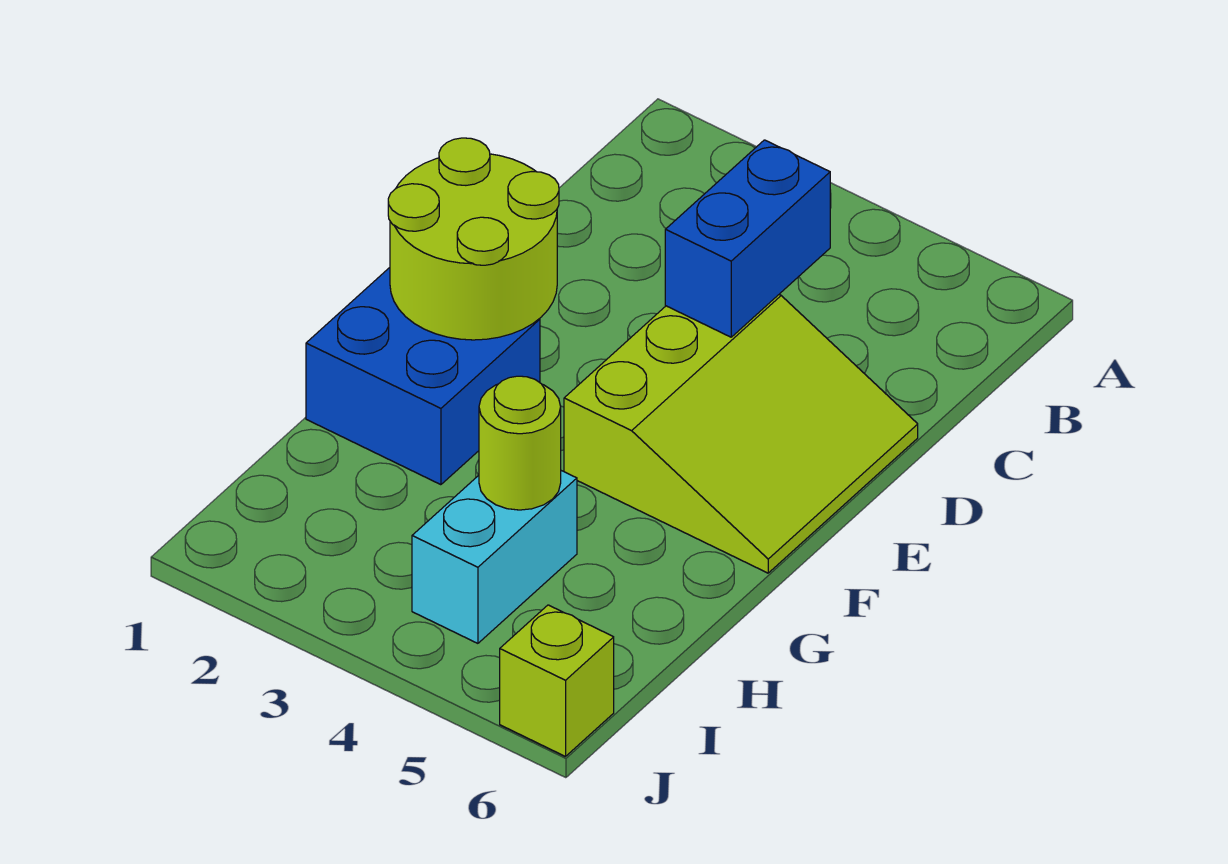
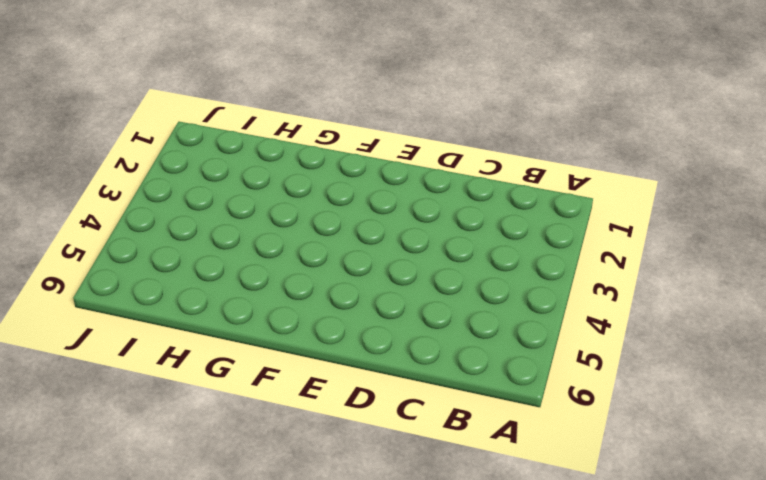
none -> lime 3x3 slope [564,295,918,573]
none -> blue 2x2 brick [306,268,540,485]

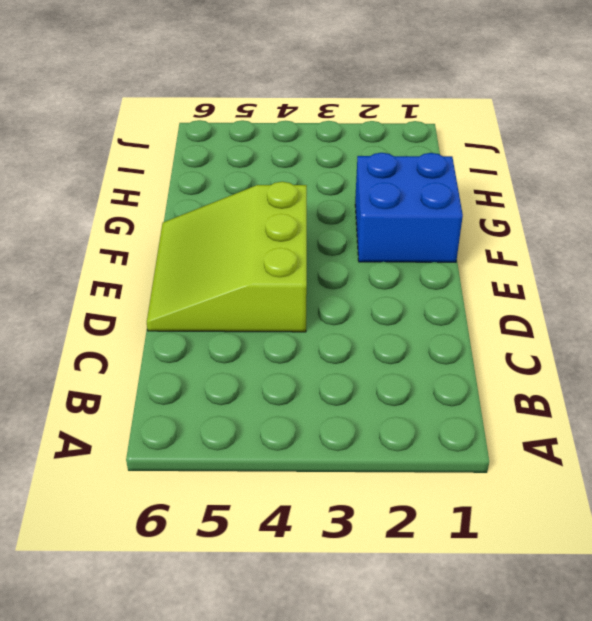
none -> cyan 1x2 brick [412,471,577,643]
none -> lime 1x1 brick [500,605,614,757]

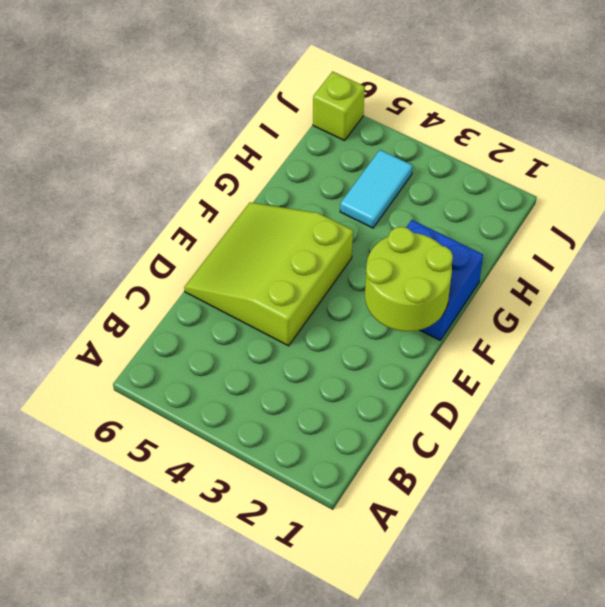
cyan 1x2 tile [340,150,413,228] -> cyan 1x2 brick [412,471,577,643]
none -> blue 1x2 brick [665,140,830,337]
none -> lime 1x1 round brick [479,376,561,510]

